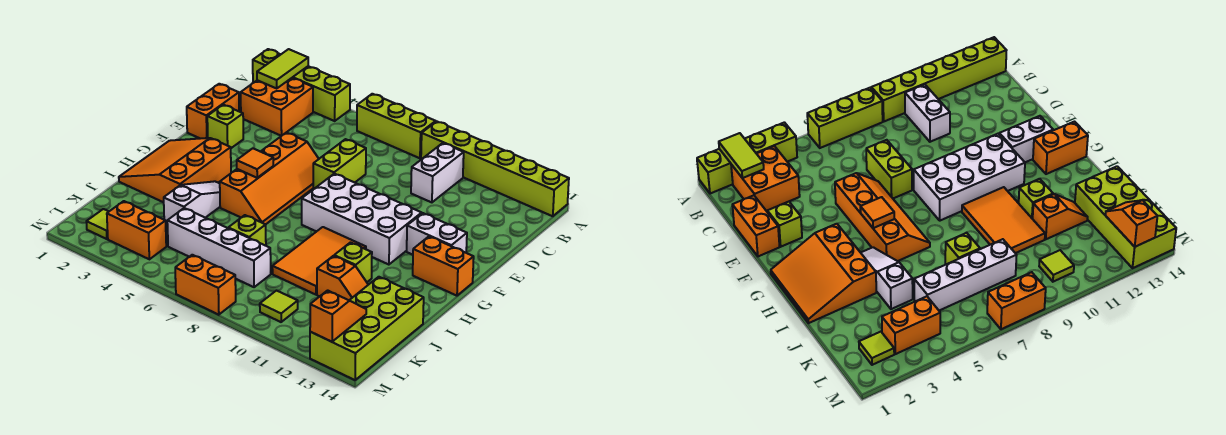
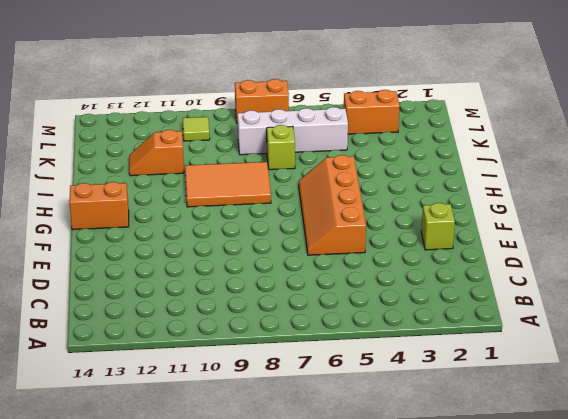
orange 2x3 tile [185,162,271,207] -> orange 2x3 tile turned to [272,227,366,295]
none -> lime 1x4 brick [253,49,350,121]
none -> lime 1x3 brick [357,94,436,158]
none -> lime 1x6 brick [421,121,569,216]

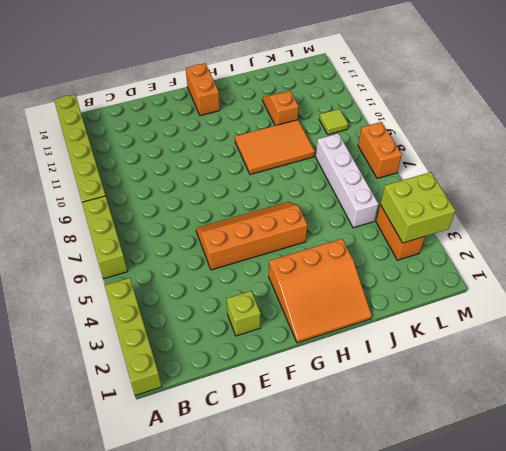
lime 2x2 brick [380,172,455,243] -> none
none -> orange 2x2 brick [241,78,313,136]
none -> white 1x2 brick [411,143,464,202]
none -> orange 1x2 brick [187,84,239,139]

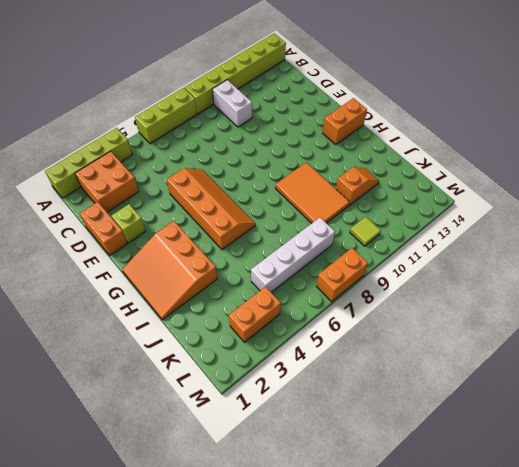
none -> lime 1x2 brick [313,139,366,189]
none -> white 2x4 brick [302,174,422,265]
none -> white 1x2 brick [407,213,467,255]

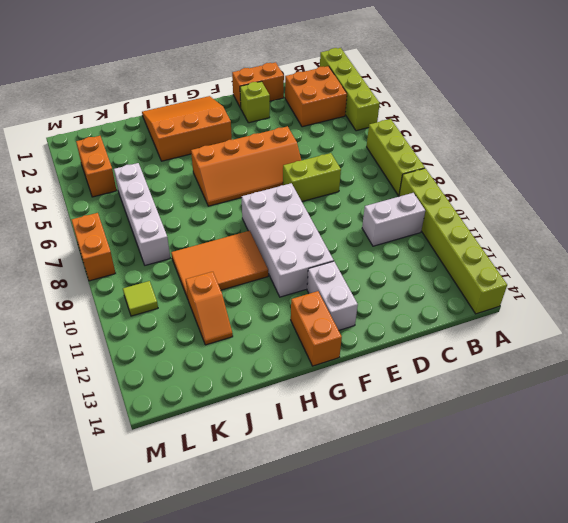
none -> white 1x3 slope [164,181,220,225]
none -> lime 1x1 brick [334,243,372,282]
none -> lime 1x1 brick [229,215,266,246]

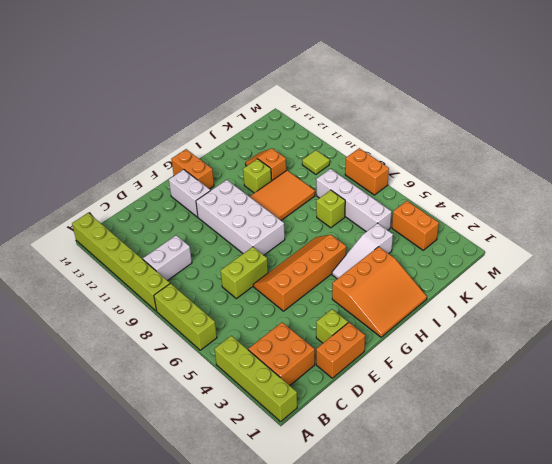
none -> lime 2x4 brick [310,277,424,380]
none -> lime 1x1 tile [86,209,109,239]
none -> lime 1x2 tile [257,49,308,88]

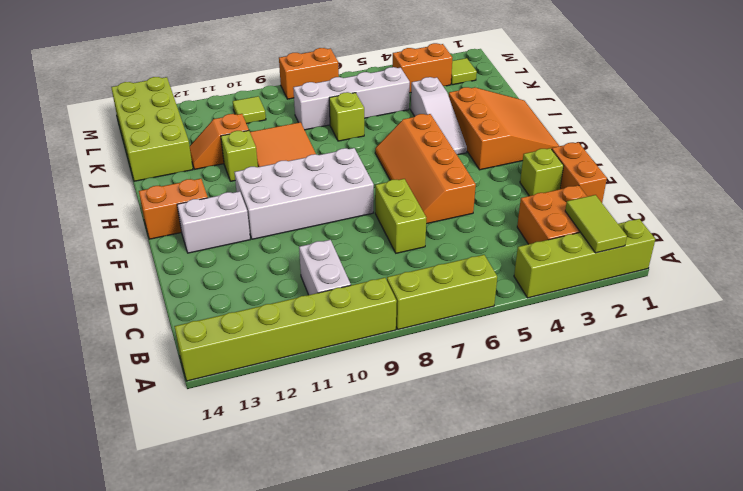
none -> orange 1x1 tile [237,148,273,178]
none -> orange 1x2 slope [310,290,366,342]

